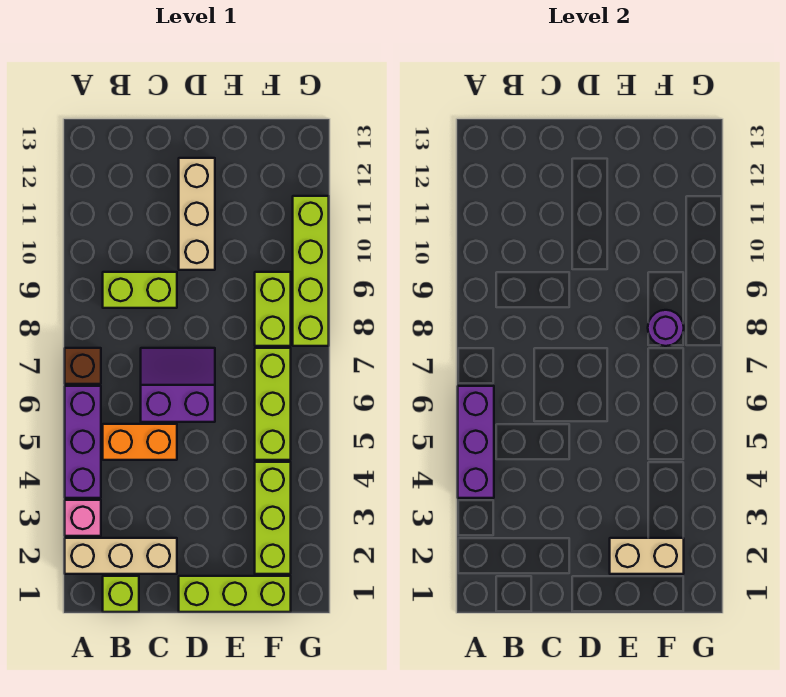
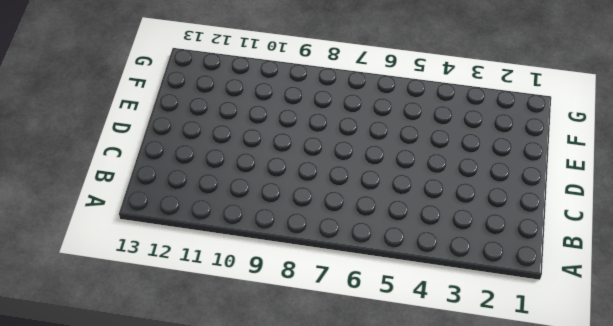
none -> tan 1x3 brick [65,538,177,574]
none -> pink 1x1 brick [65,500,101,536]
none -> purple 1x3 brick [65,386,101,498]

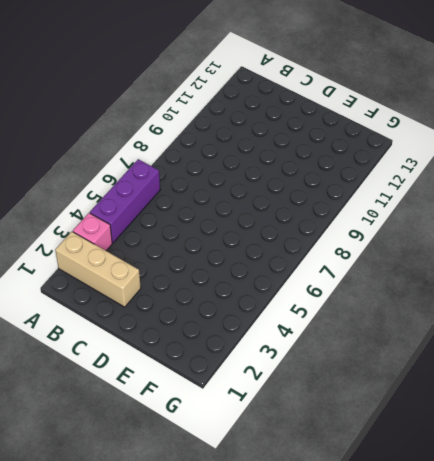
none -> brown 1x1 brick [65,348,101,384]
none -> lime 1x1 brick [103,576,139,612]
none -> orange 1x2 brick [103,424,177,460]

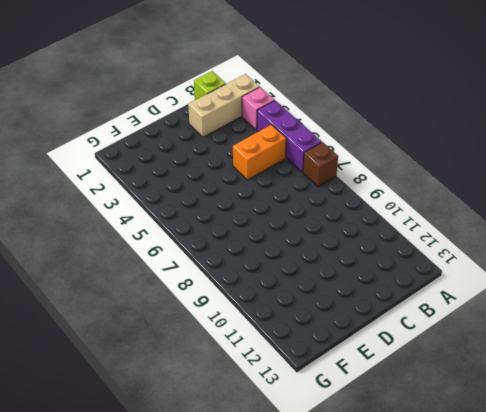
none -> lime 1x2 brick [103,272,177,308]
none -> purple 2x2 slope [141,348,215,422]
none -> lime 1x3 brick [179,576,291,612]

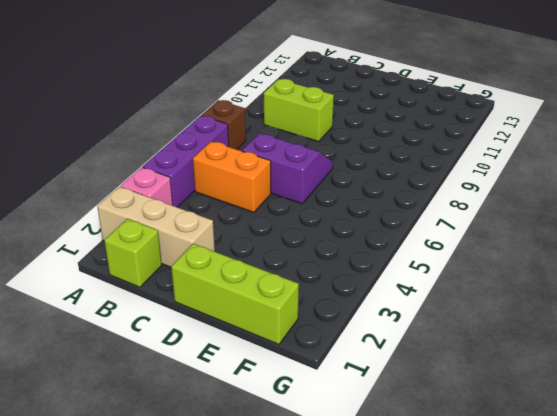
none -> tan 1x3 brick [179,158,215,270]
none -> lime 1x3 brick [255,462,291,574]
none -> lime 1x3 brick [255,348,291,460]

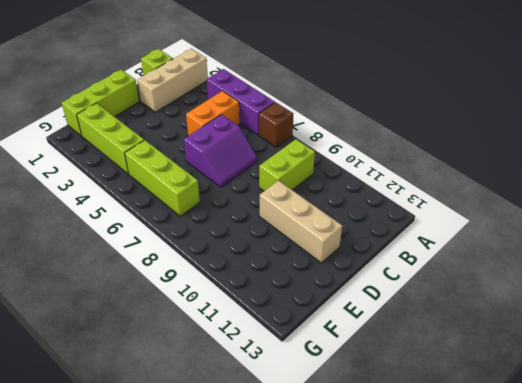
none -> pink 1x1 brick [65,500,101,536]
none -> lime 1x2 brick [255,272,291,346]
none -> lime 1x4 brick [293,196,329,346]

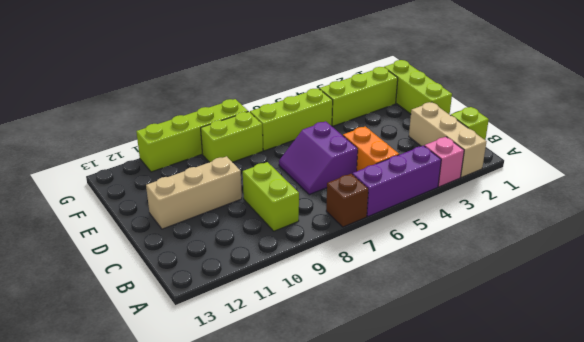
none -> purple 1x3 brick [458,386,494,498]
none -> tan 1x2 brick [610,538,684,574]
none -> purple 1x1 round brick [648,310,684,346]

